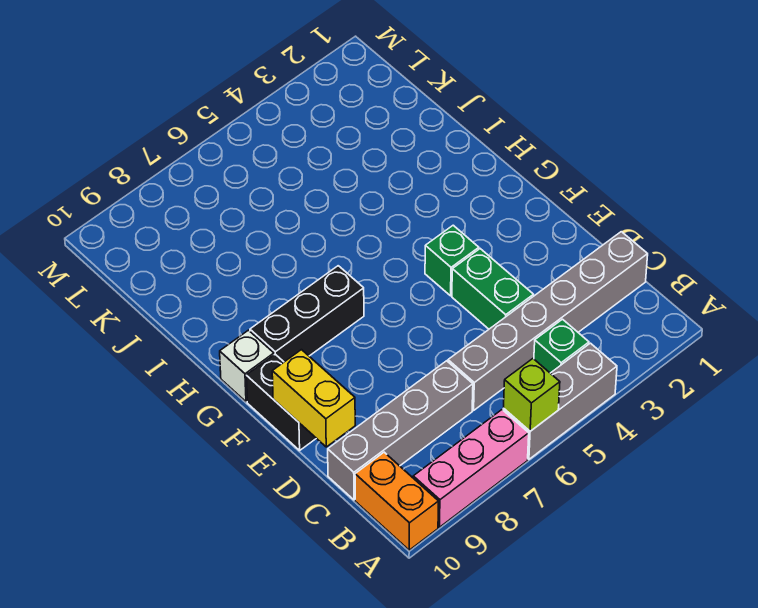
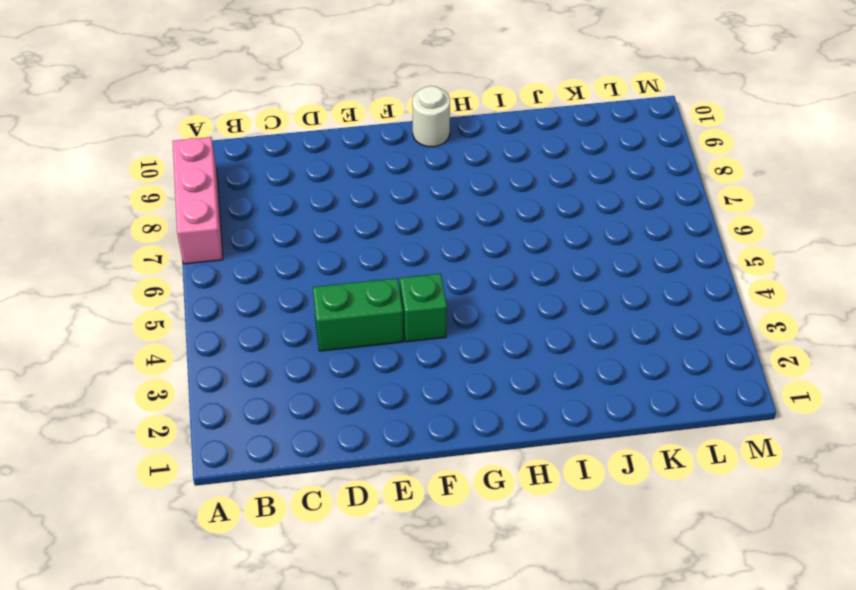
white 1x1 round brick [412,86,450,147] -> white 1x1 brick [220,330,274,402]
none -> grey 1x3 brick [503,343,617,459]
none -> orange 1x2 brick [355,452,439,550]
none -> green 1x1 brick [534,319,589,373]

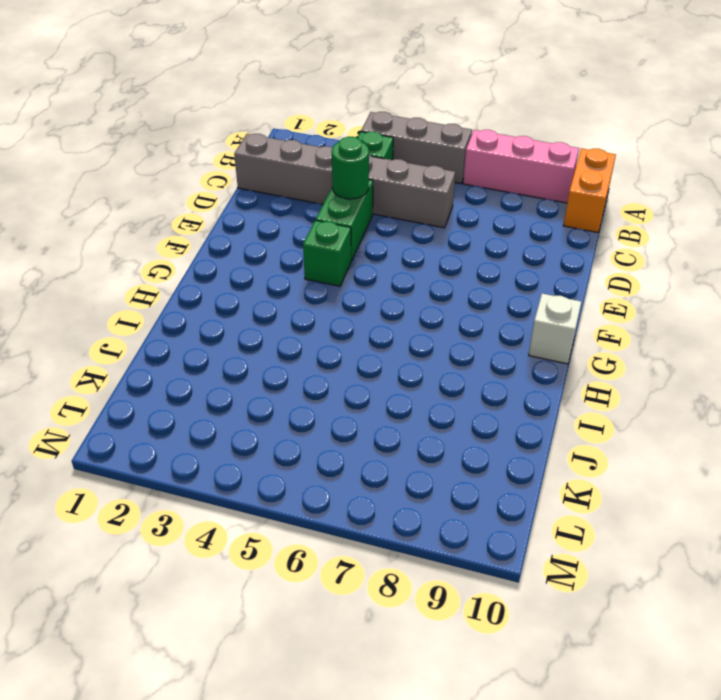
green 1x1 round brick [332,137,369,199] -> none
none -> grey 1x4 brick [328,361,473,500]
none -> black 1x2 brick [246,354,316,450]
none -> black 1x3 brick [250,266,364,362]

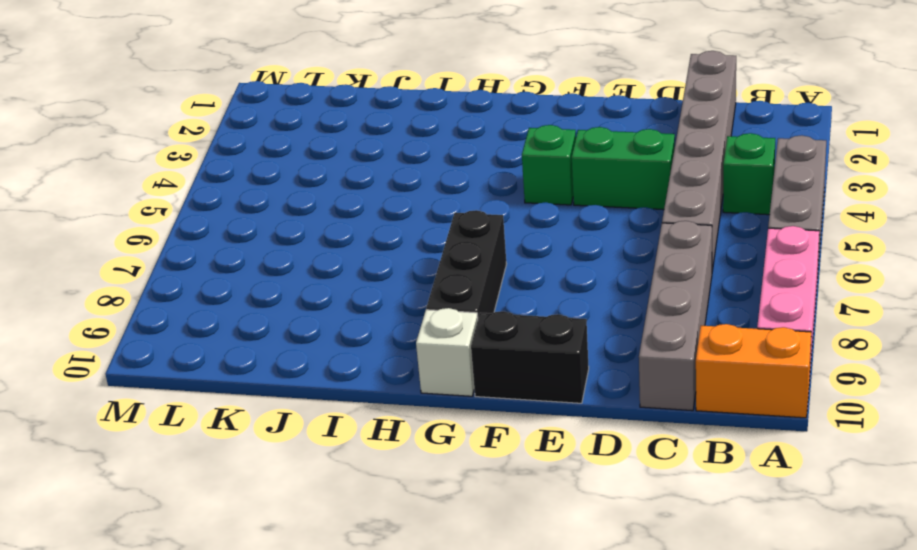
none -> lime 1x1 brick [504,359,560,431]
none -> yellow 1x2 brick [272,350,355,447]

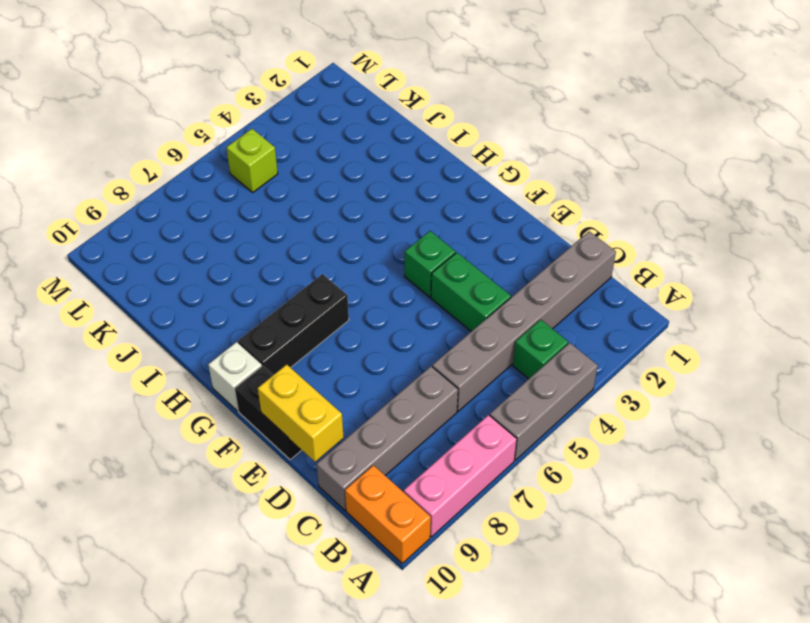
lime 1x1 brick [226,129,278,192] -> lime 1x1 brick moved to [504,359,560,431]

